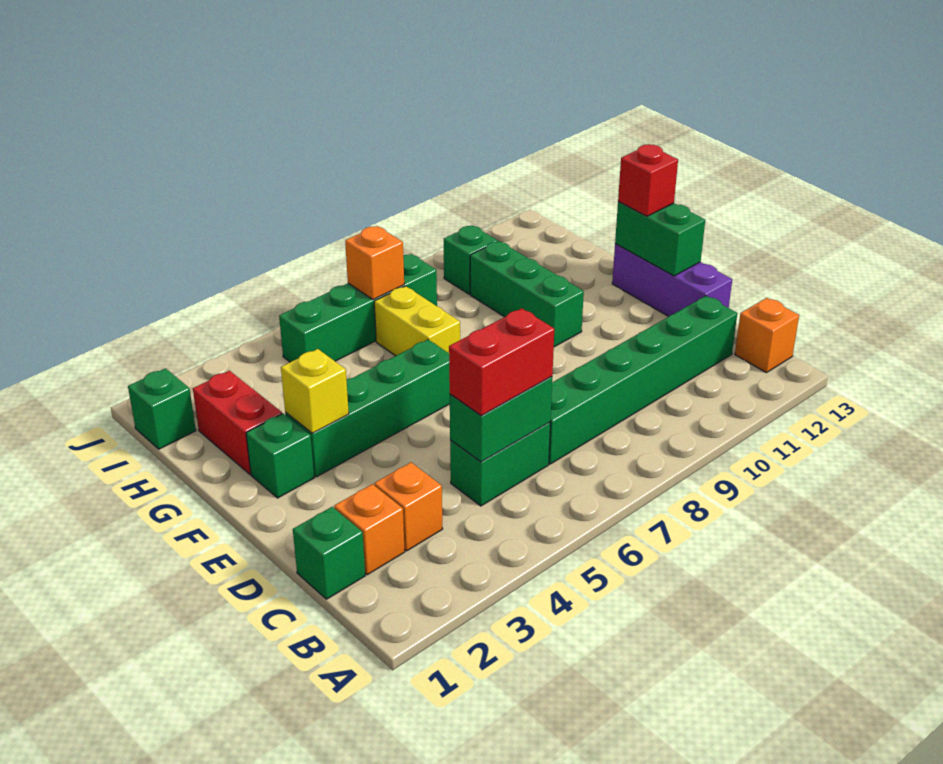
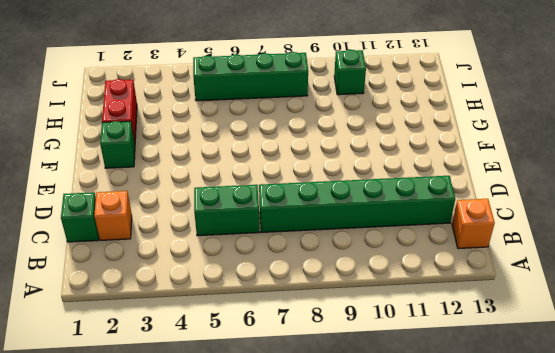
none -> orange 1x1 brick [374,462,443,551]
none -> purple 1x3 brick [612,244,732,316]
none -> green 1x4 brick [285,340,450,477]

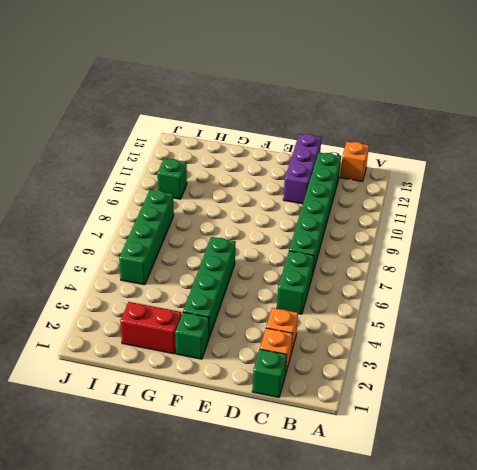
purple 1x3 brick [283,134,321,204] -> purple 1x3 brick turned to [612,244,732,316]
none -> green 1x3 brick [470,241,584,347]
none -> yellow 1x2 brick [374,286,460,356]
none -> green 1x1 brick [128,369,196,449]

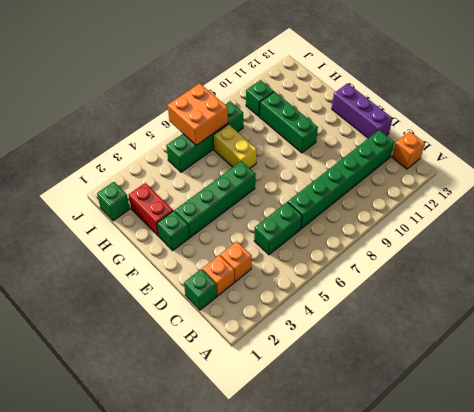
orange 2x2 brick [168,83,228,145] -> orange 1x1 brick [345,226,404,300]
none -> green 1x2 brick [450,377,552,462]
none -> green 1x2 brick [615,202,705,276]
none -> yellow 1x1 brick [281,349,349,433]

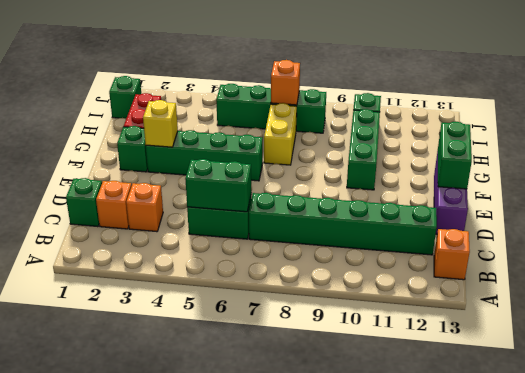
none -> red 1x2 brick [449,308,554,416]
none -> red 1x1 brick [618,144,678,216]

